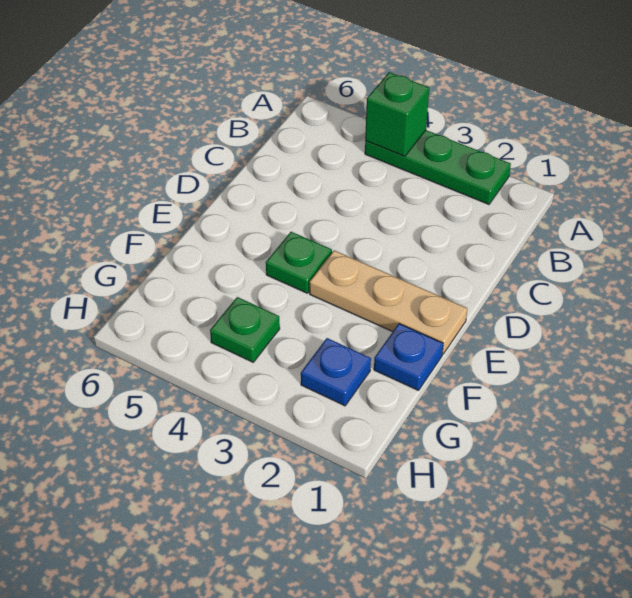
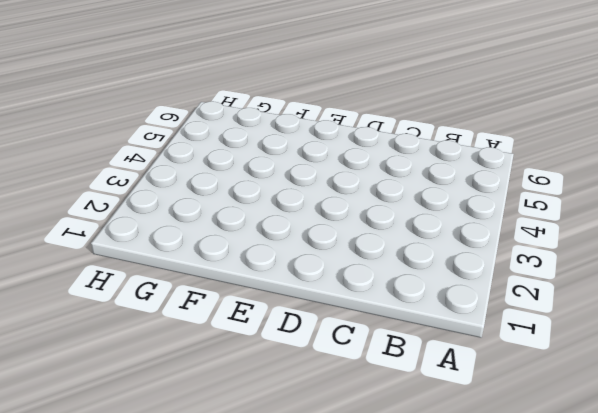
none -> green 1x3 plate [365,130,511,204]
none -> tan 1x3 plate [310,250,467,354]

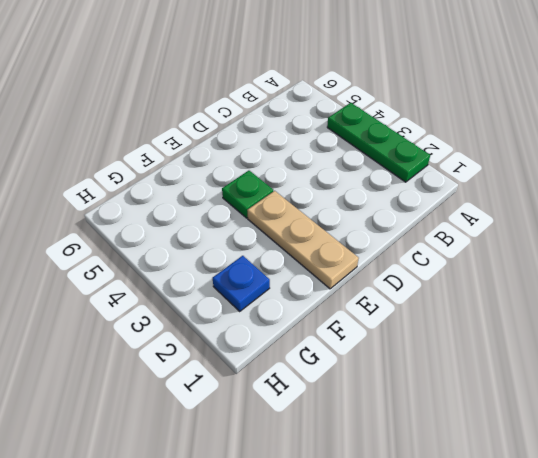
none -> blue 1x1 plate [374,324,443,390]
none -> green 1x1 plate [210,297,280,362]

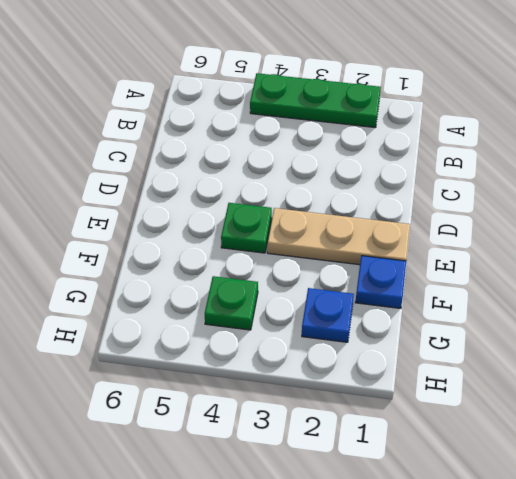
none -> green 1x1 brick [365,72,429,156]

